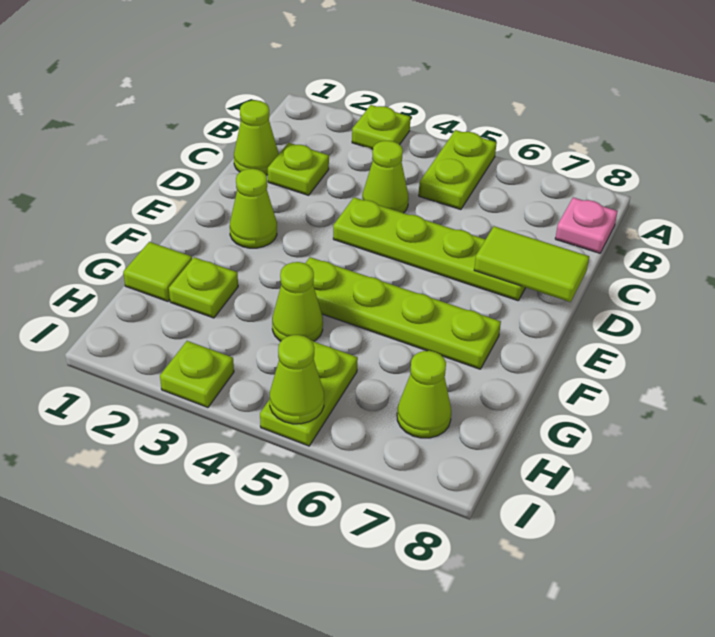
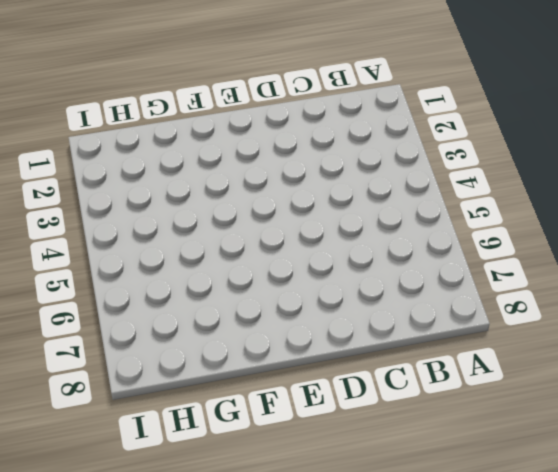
none -> lime 1x1 plate [352,105,411,149]
none -> lime 1x2 plate [419,130,497,210]
none -> pink 1x1 plate [555,197,618,253]

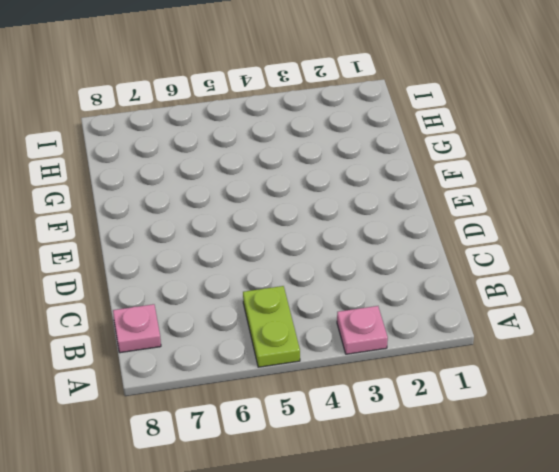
pink 1x1 plate [337,306,388,354] -> lime 1x1 plate [352,105,411,149]
none -> lime 1x1 cone [234,100,279,175]
none -> lime 1x1 plate [268,143,329,195]
none -> lime 1x1 cone [362,141,409,213]

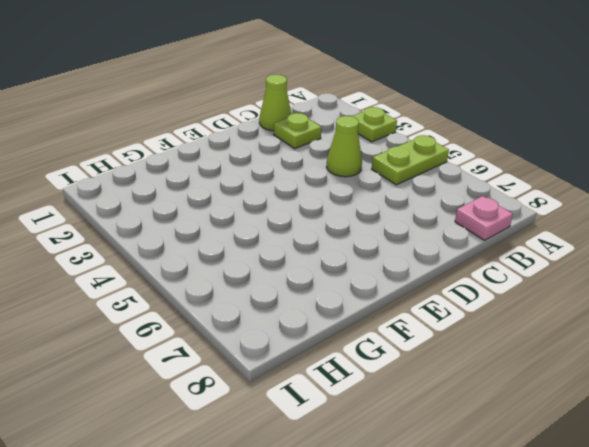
none -> lime 1x4 plate [333,197,526,301]
none -> lime 1x1 cone [230,169,277,248]
none -> lime 1x4 plate [305,257,501,369]

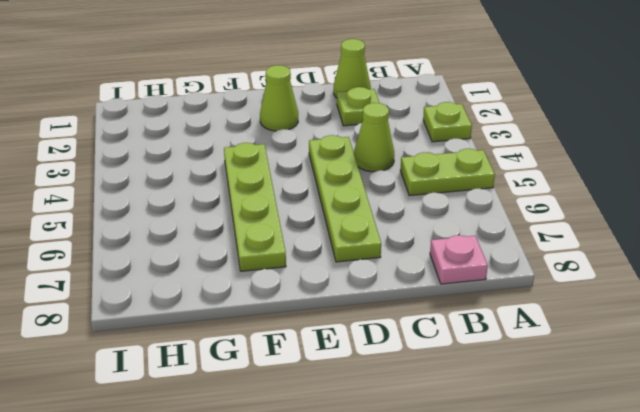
none -> lime 1x1 tile [123,242,192,301]
none -> lime 1x1 plate [169,257,238,318]
none -> lime 1x1 cone [272,262,323,341]

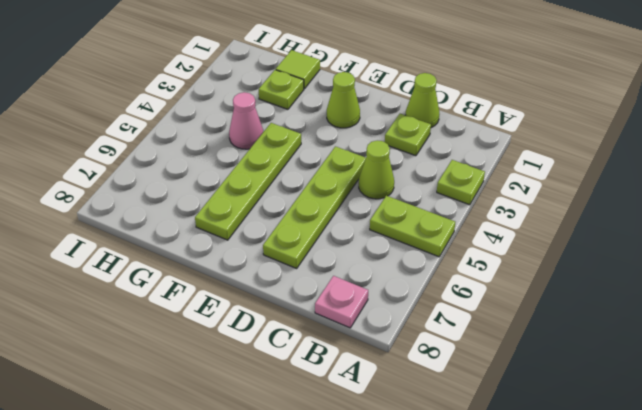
pink 1x1 cone [229,92,263,149] -> lime 1x1 cone [272,262,323,341]
none -> lime 1x2 plate [260,341,358,446]
none -> lime 1x1 cone [397,351,451,438]
none -> lime 1x1 plate [160,341,234,408]

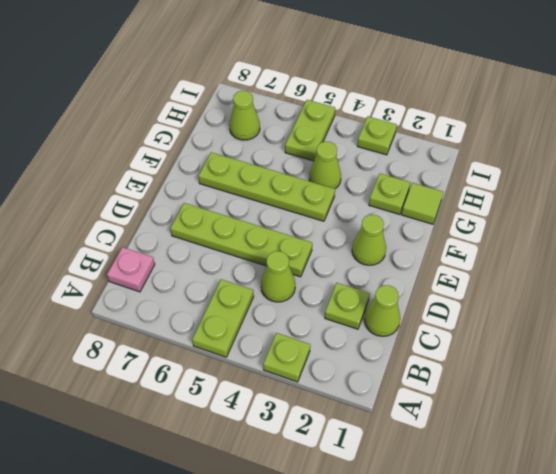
none -> lime 1x2 tile [474,226,589,302]
none -> lime 1x1 cone [270,335,324,424]

